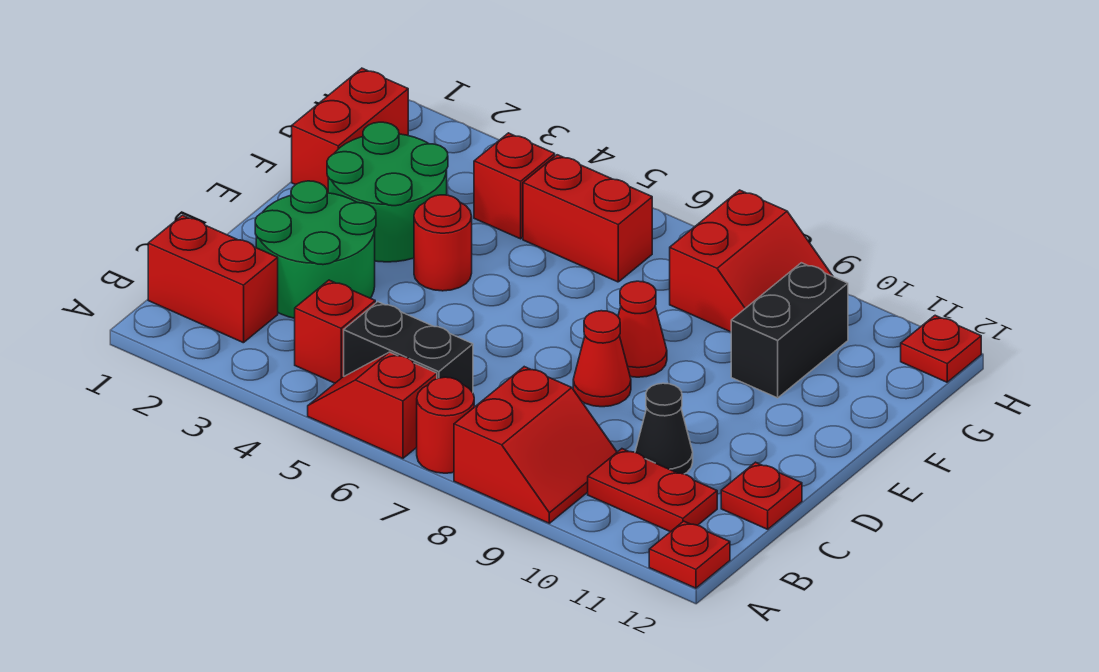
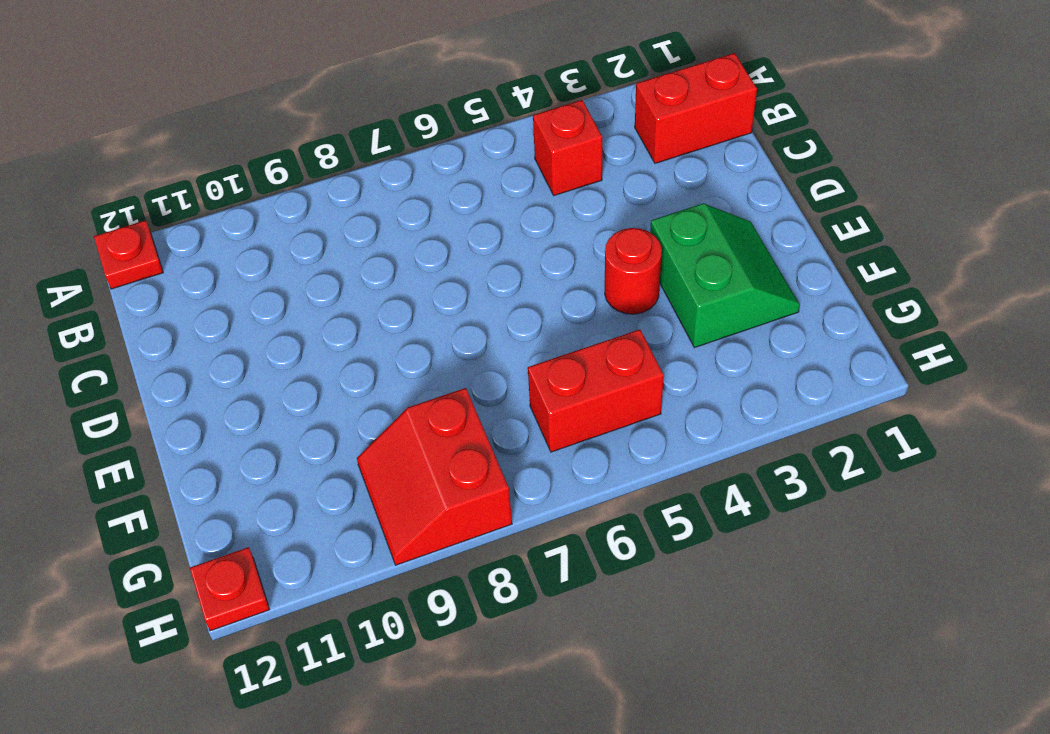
green 2x2 slope [650,203,800,348] -> green 2x2 round brick [327,122,448,262]
none -> red 1x2 slope [308,352,437,458]
none -> red 1x1 round brick [417,377,474,473]
none -> red 2x2 slope [454,367,617,523]

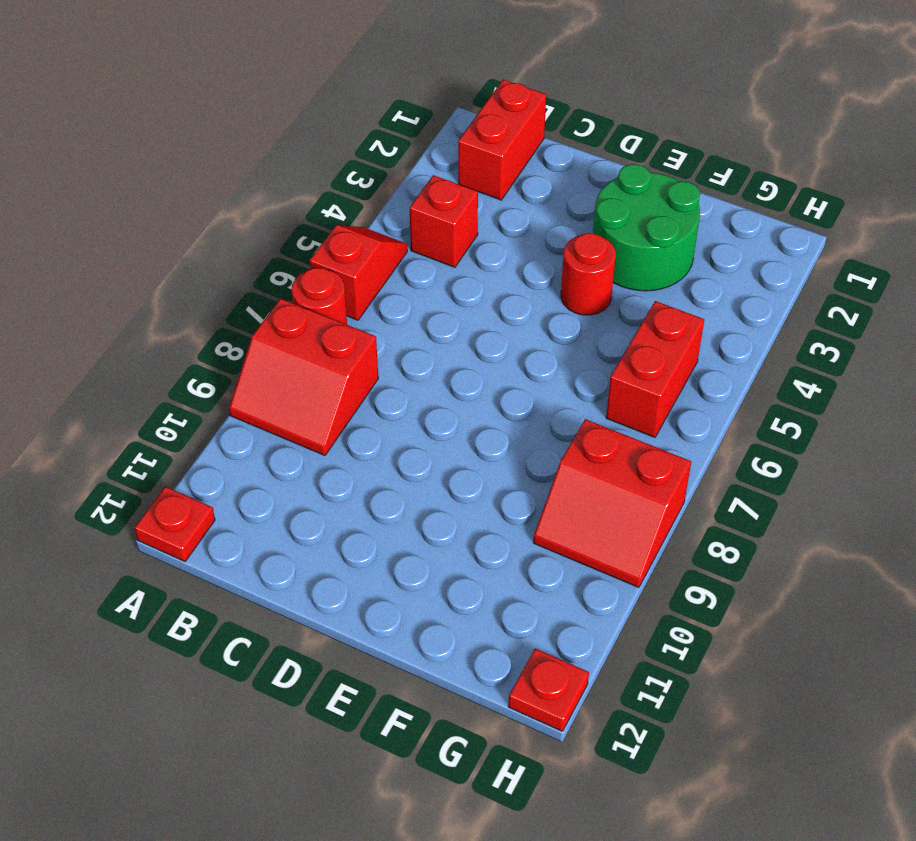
none -> black 1x2 brick [344,302,473,393]
none -> red 1x2 plate [588,449,717,532]
none -> green 2x2 round brick [255,181,376,318]

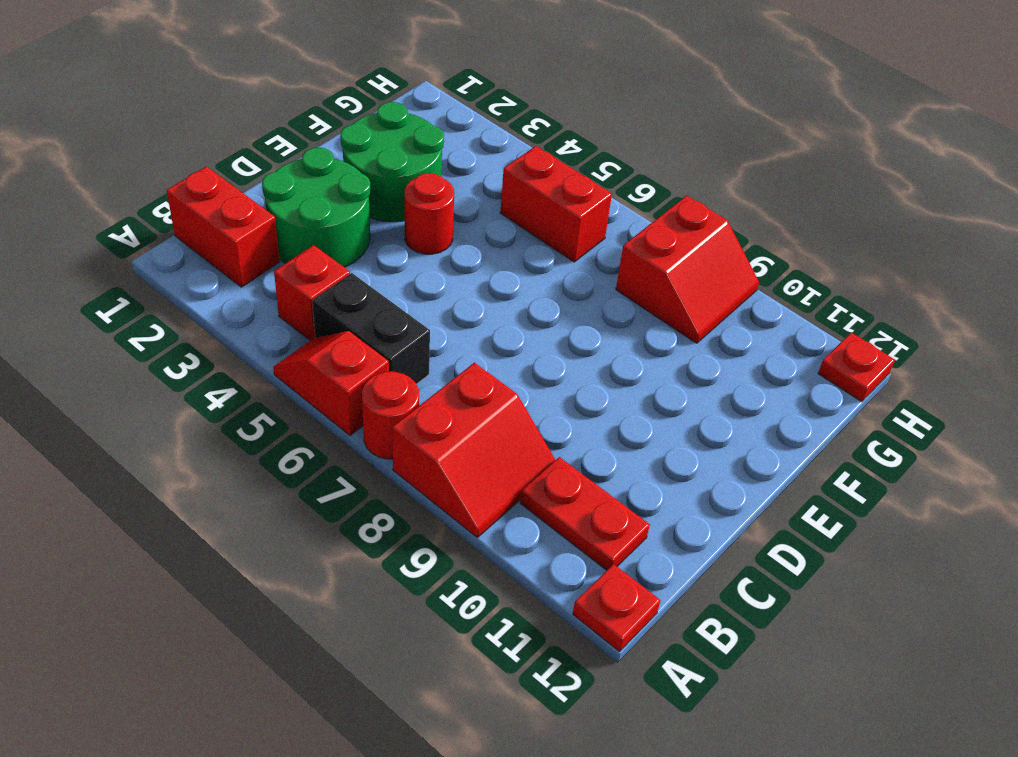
none -> black 1x1 cone [635,383,693,474]
none -> red 1x1 plate [721,462,802,529]
none -> red 1x1 cone [573,311,631,407]

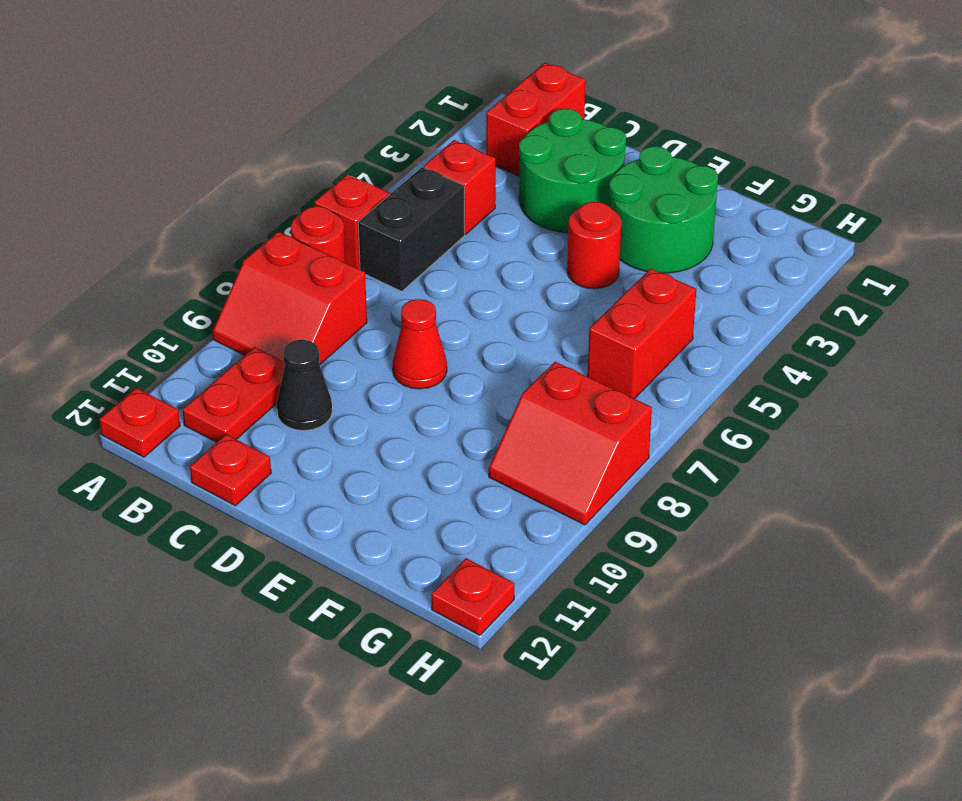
none -> red 1x1 cone [618,281,667,377]
none -> red 1x2 brick [292,68,408,193]
none -> black 1x2 brick [731,263,848,398]

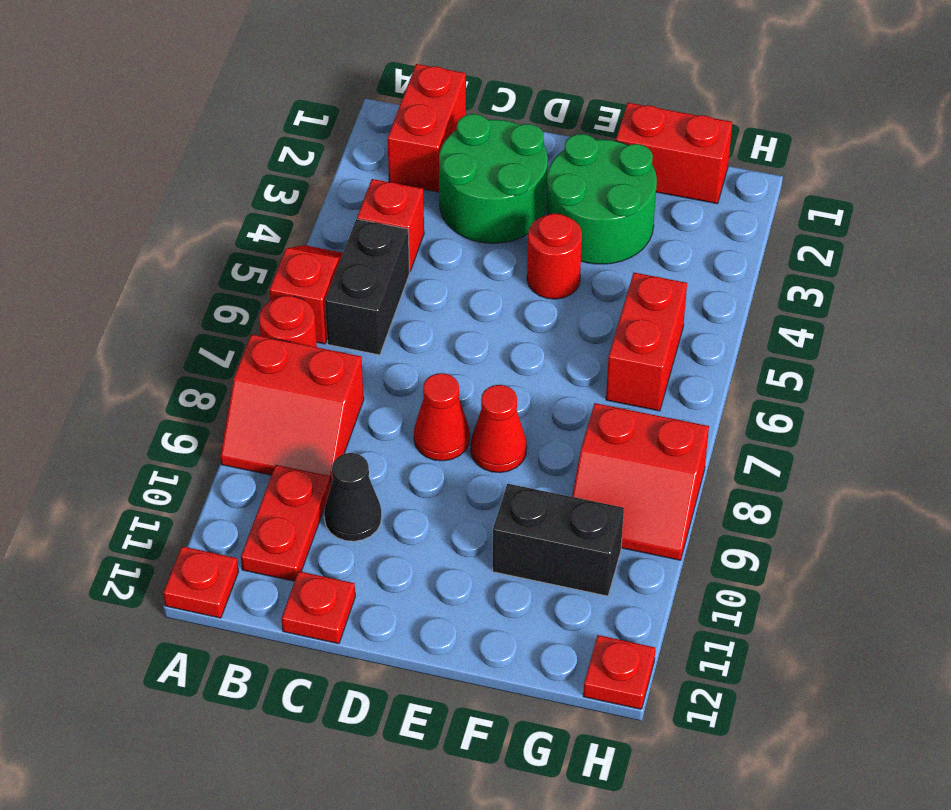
none -> red 1x1 brick [474,133,555,239]

